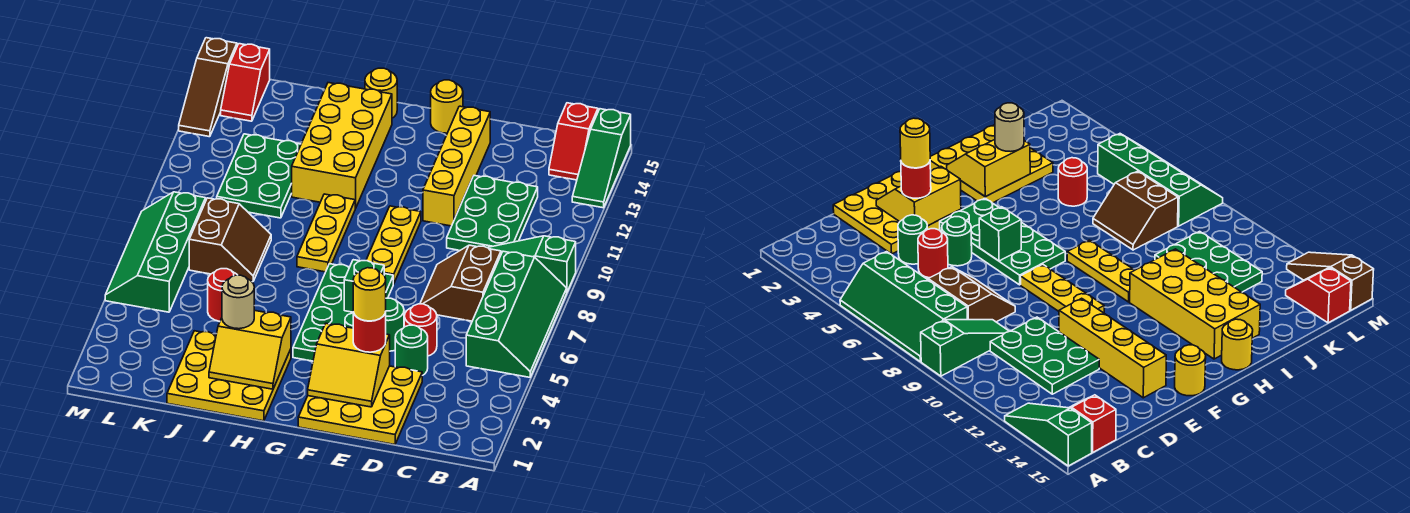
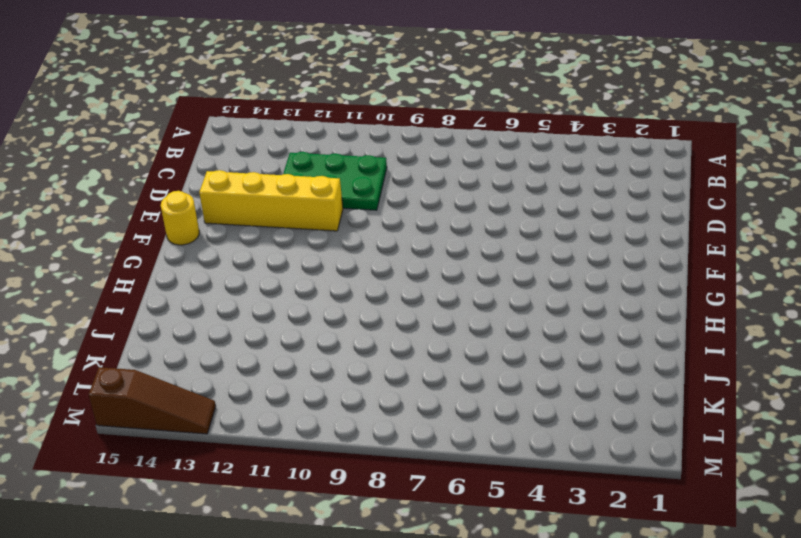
none -> green 2x4 slope [466,251,567,377]
none -> green 1x3 slope [488,236,576,292]
none -> green 1x3 slope [572,109,631,208]
none -> red 1x2 slope [549,103,598,180]

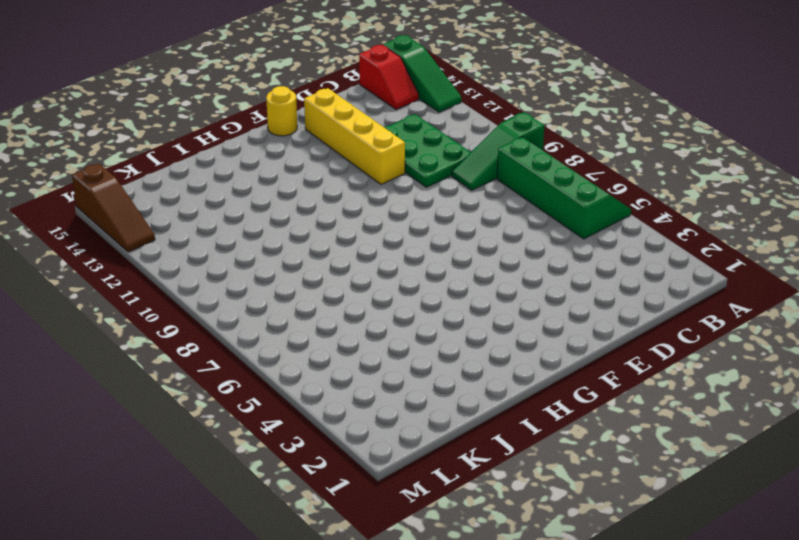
none -> brown 2x2 slope [420,245,501,321]
none -> yellow 3x3 plate [298,366,422,445]
none -> green 1x1 round brick [395,325,428,376]
none -> red 1x1 round brick [404,304,437,356]

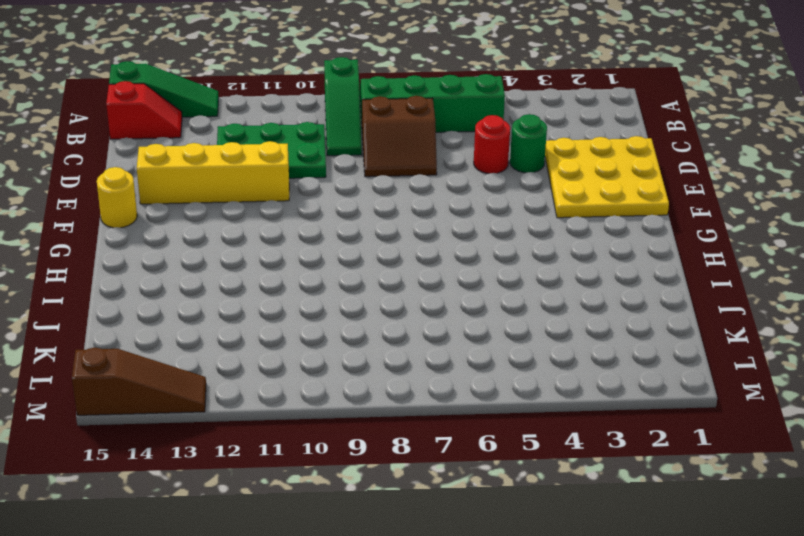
none -> green 1x1 round brick [386,298,404,351]
none -> green 2x4 plate [293,264,393,361]
none -> yellow 1x3 plate [366,206,421,284]
none -> yellow 3x3 plate [167,331,291,421]

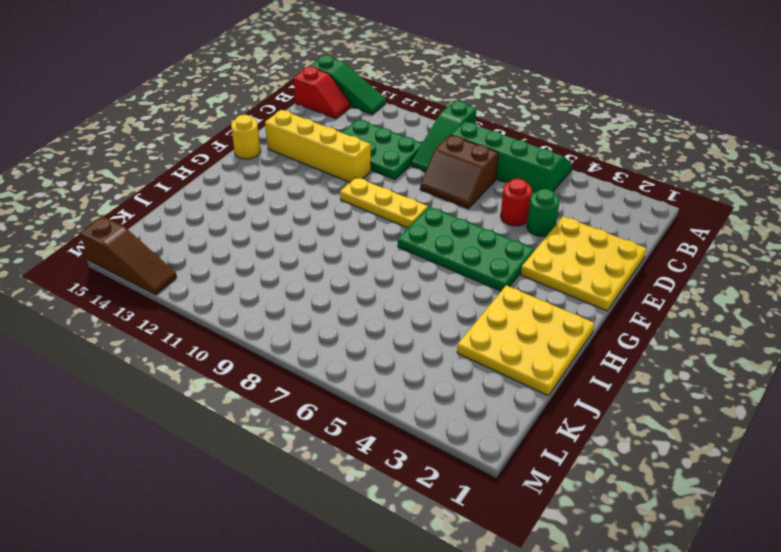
none -> green 1x1 round brick [386,298,404,351]
none -> yellow 1x3 plate [297,194,355,272]
none -> yellow 2x4 brick [292,83,392,208]
none -> yellow 1x1 round brick [365,68,397,118]

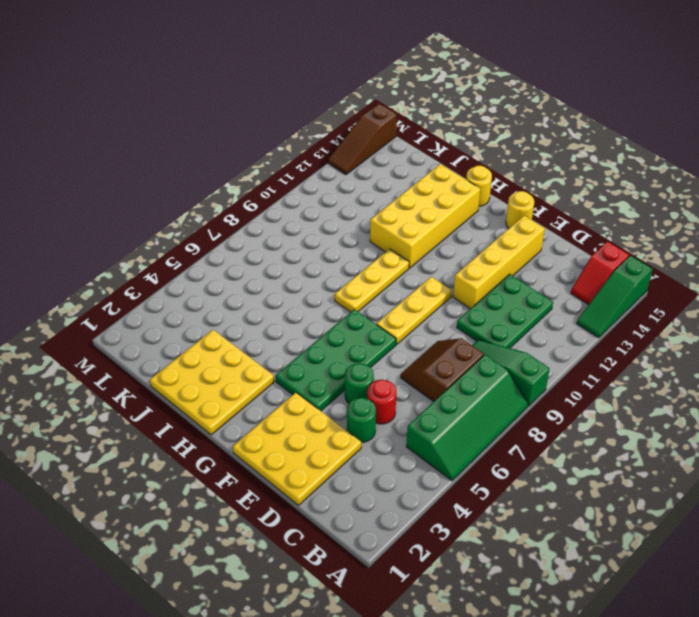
none -> red 1x1 round brick [208,269,237,321]
none -> brown 2x2 slope [189,198,271,282]
none -> green 2x3 plate [217,134,301,218]
none -> green 2x4 slope [105,192,206,312]

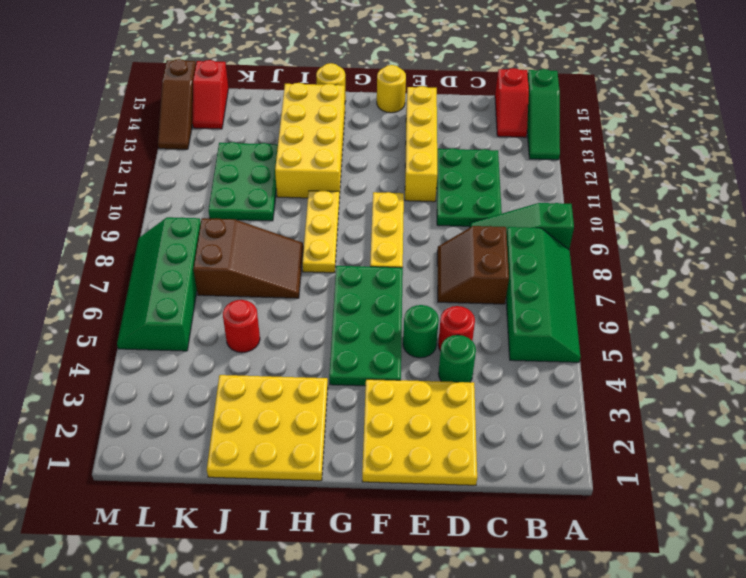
brown 2x3 slope [193,218,303,298] -> brown 2x2 slope [189,198,271,282]
none -> yellow 2x2 slope [308,323,390,407]
none -> green 1x1 brick [344,260,384,312]
none -> yellow 2x2 slope [209,310,291,389]
none -> red 1x1 round brick [353,312,386,352]

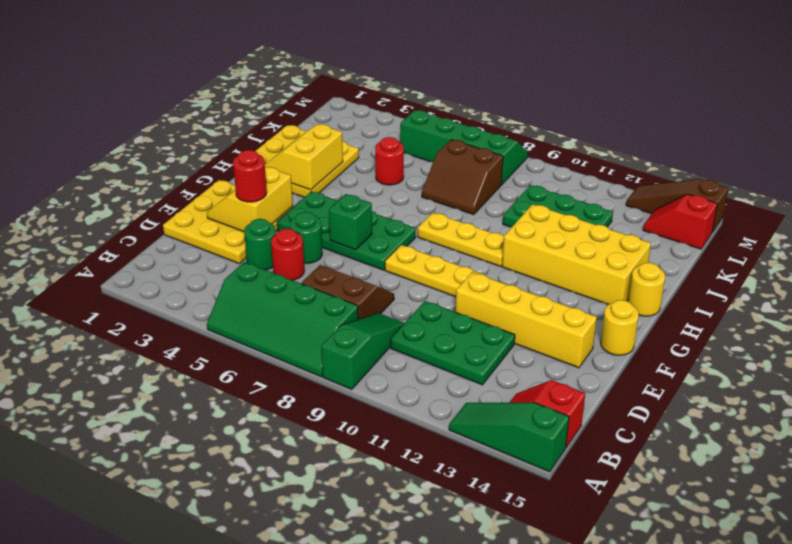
none -> tan 1x1 round brick [222,275,254,329]
none -> yellow 1x1 round brick [353,268,386,321]

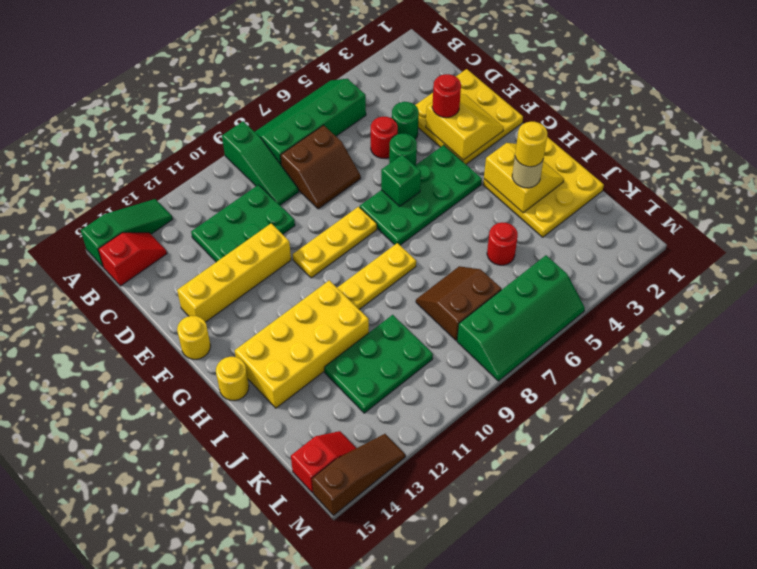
yellow 1x1 round brick [515,122,547,167] -> yellow 1x1 round brick moved to [353,268,386,321]

